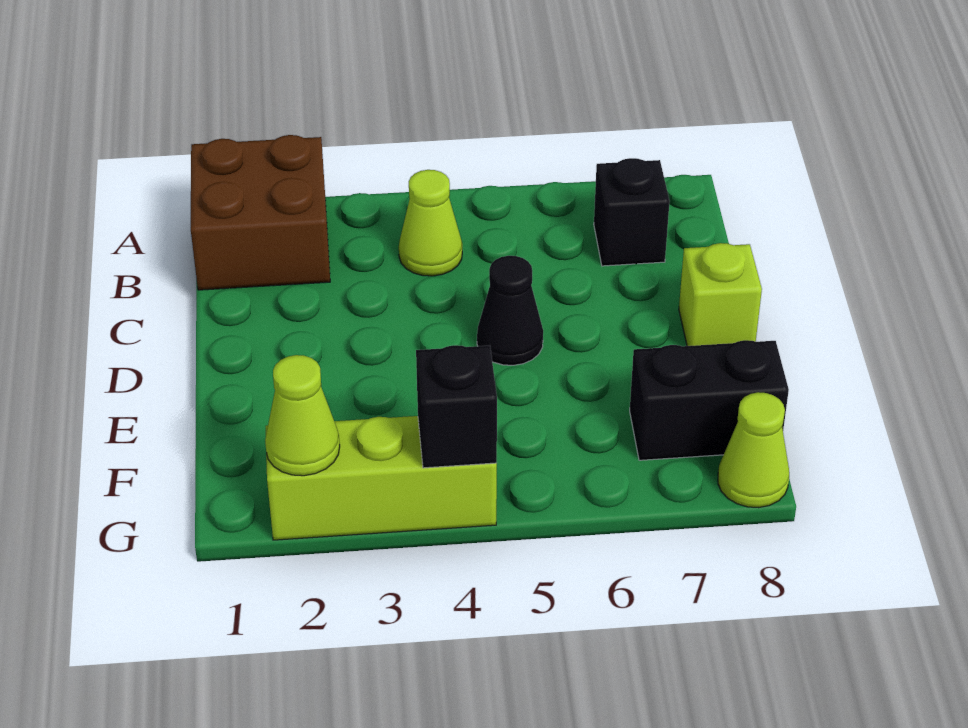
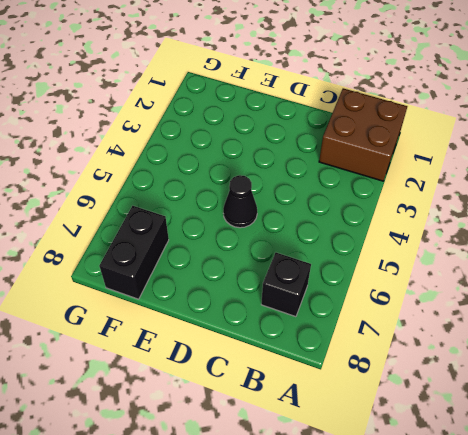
none -> lime 1x1 cone [399,170,462,276]
none -> lime 1x1 brick [679,243,762,346]

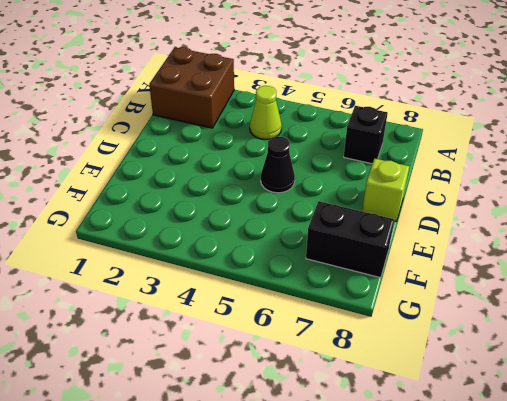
none -> lime 1x3 brick [266,416,497,540]
none -> lime 1x1 cone [718,392,789,508]

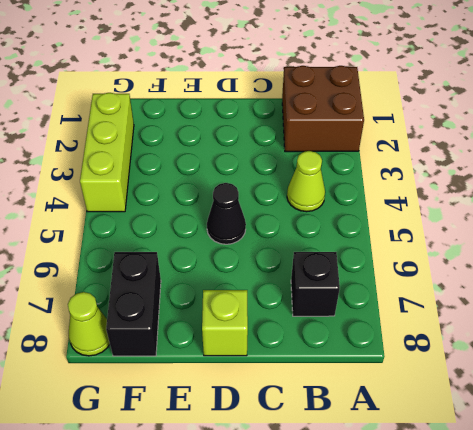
none -> lime 1x1 cone [265,355,340,476]
none -> black 1x1 brick [416,345,497,468]

